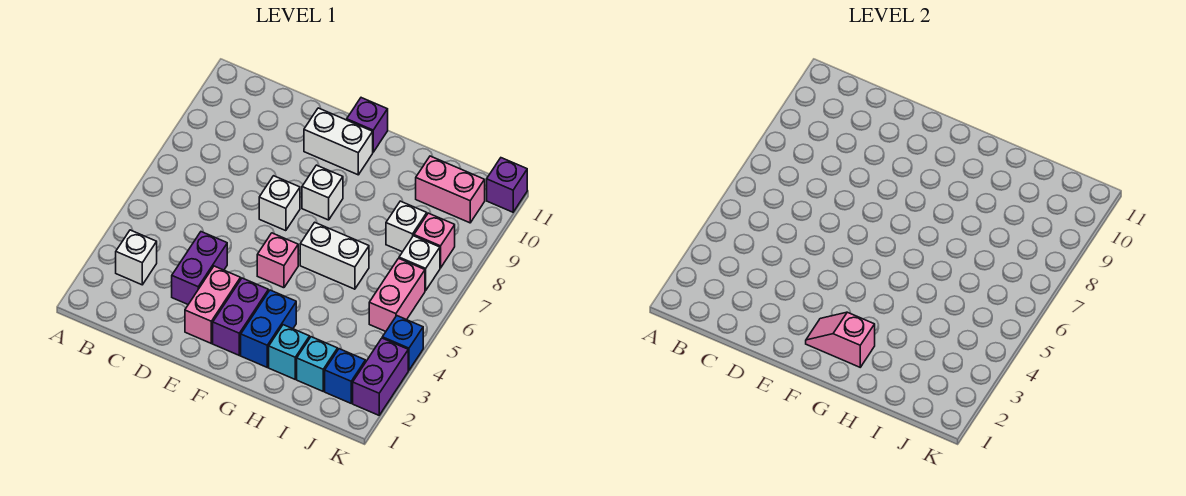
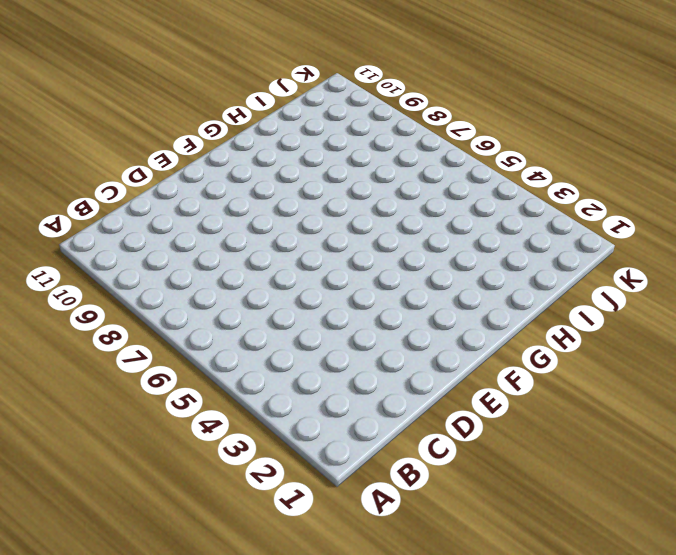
none -> white 1x1 brick [116,230,157,285]
none -> purple 1x2 brick [172,232,227,304]
none -> pink 1x2 brick [185,266,241,343]

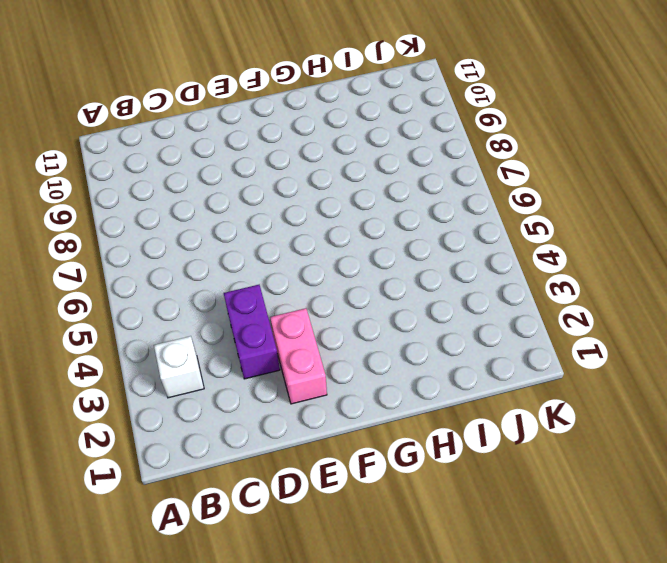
none -> white 1x1 brick [259,176,300,231]
none -> white 1x2 brick [304,108,373,175]
none -> purple 1x2 brick [213,278,268,355]

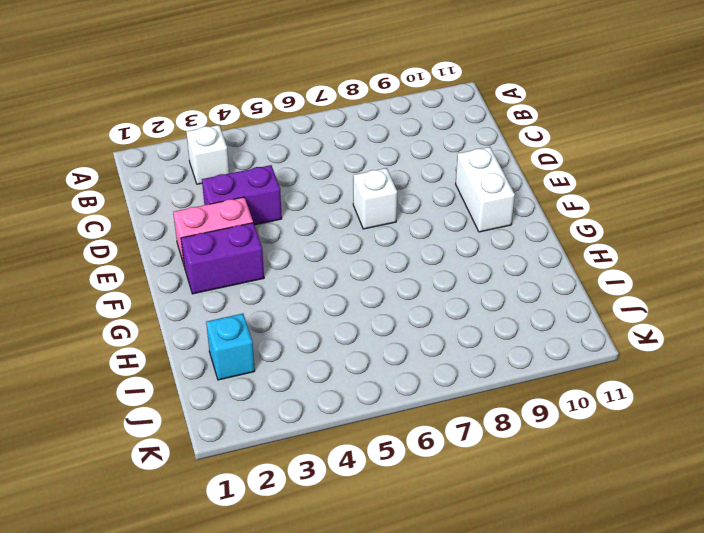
none -> pink 1x1 brick [257,233,298,288]
none -> white 1x1 brick [302,165,343,220]
none -> purple 1x1 brick [347,98,388,152]

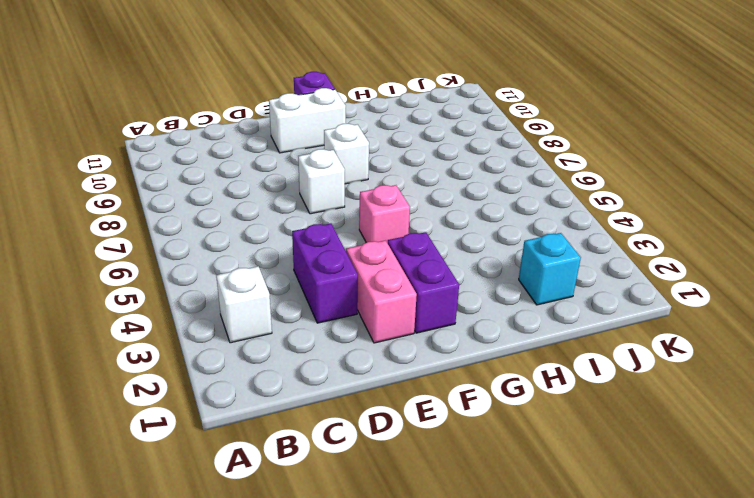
none -> blue 1x2 brick [241,290,296,367]
none -> white 1x2 brick [300,222,369,289]
none -> cyan 1x1 brick [269,325,310,379]

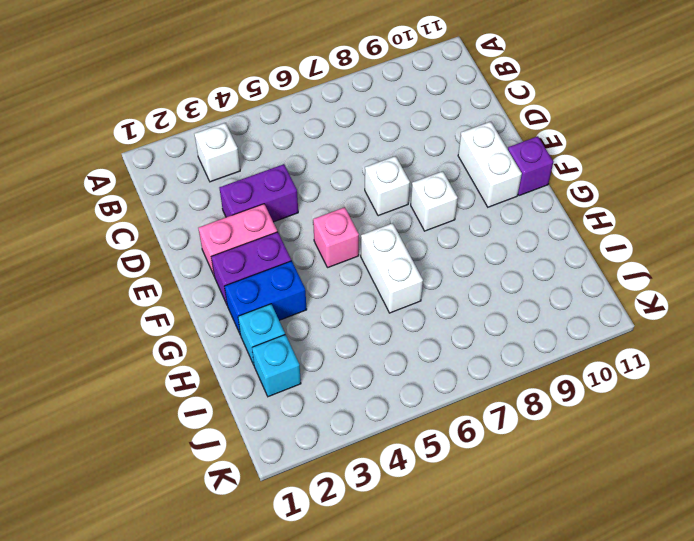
none -> white 1x1 brick [386,201,427,252]
none -> pink 1x2 brick [416,156,485,223]
none -> blue 1x1 brick [325,349,365,403]

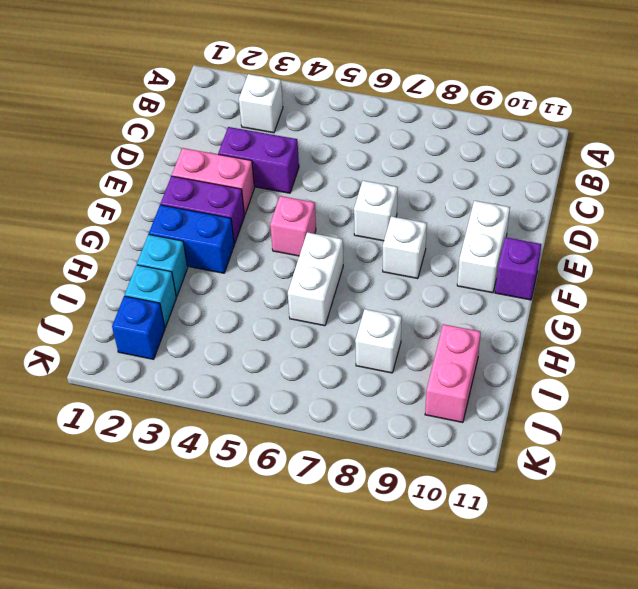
none -> pink 1x2 brick [369,258,425,331]
none -> white 1x1 brick [399,236,440,291]
none -> pink 1x1 brick [414,213,455,268]

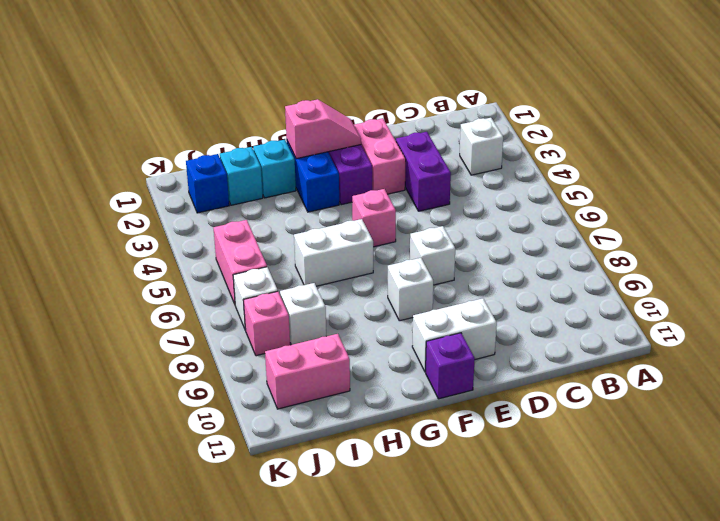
none -> purple 1x2 brick [353,338,408,415]
none -> blue 1x1 brick [382,316,423,370]
none -> purple 1x1 brick [487,158,527,212]

